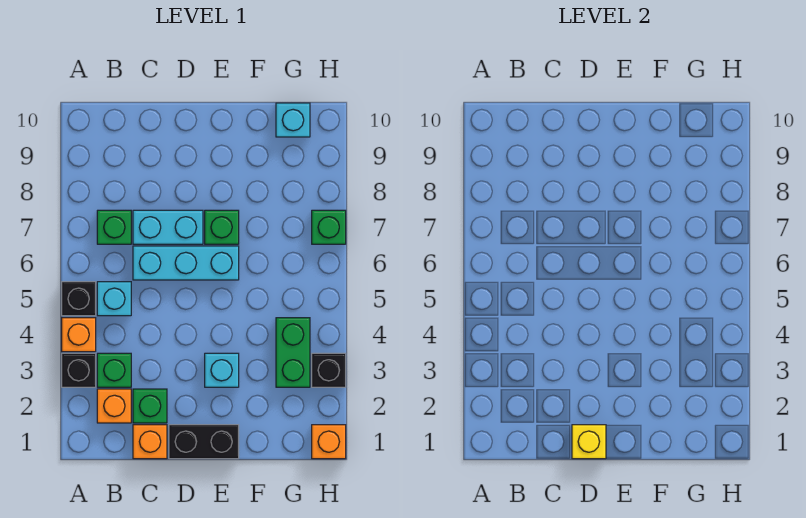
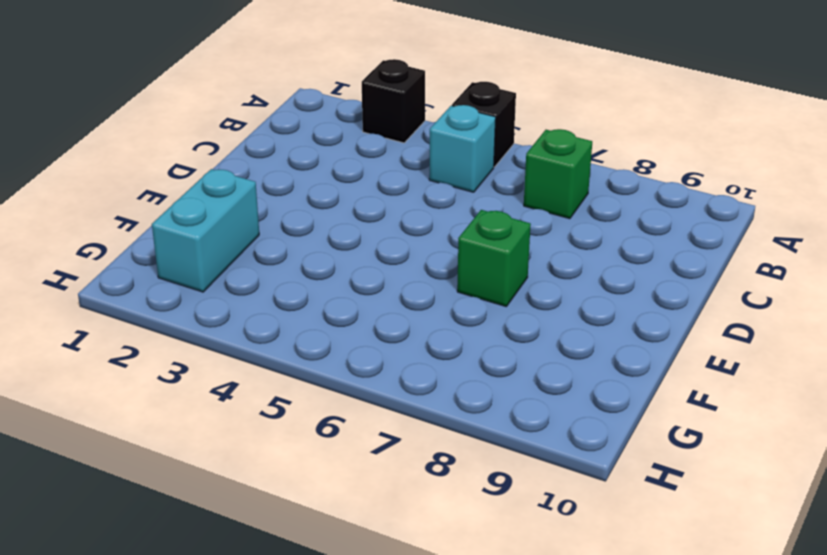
cyan 1x2 brick [152,169,259,292] -> cyan 1x2 brick moved to [133,210,203,244]
none -> orange 1x1 brick [62,318,96,352]
none -> orange 1x1 brick [97,389,131,423]
none -> green 1x1 brick [97,353,131,387]

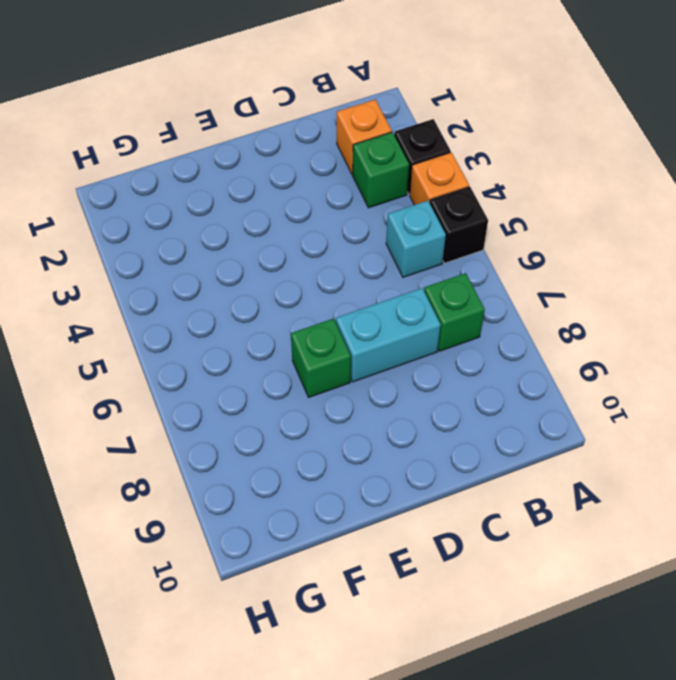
none -> orange 1x1 brick [133,425,167,459]
none -> green 1x1 brick [133,389,167,423]
none -> cyan 1x3 brick [133,246,239,280]

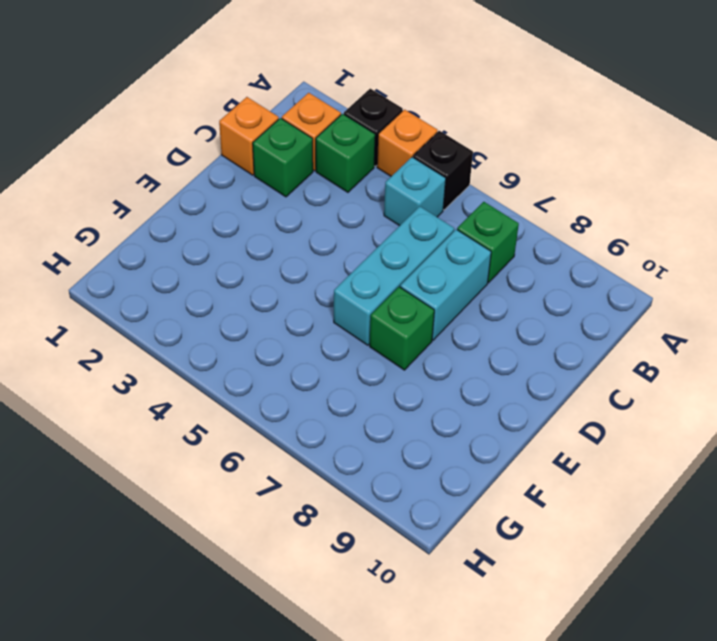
none -> black 1x2 brick [169,425,239,459]
none -> cyan 1x1 brick [205,353,239,387]
none -> green 1x2 brick [276,318,310,387]

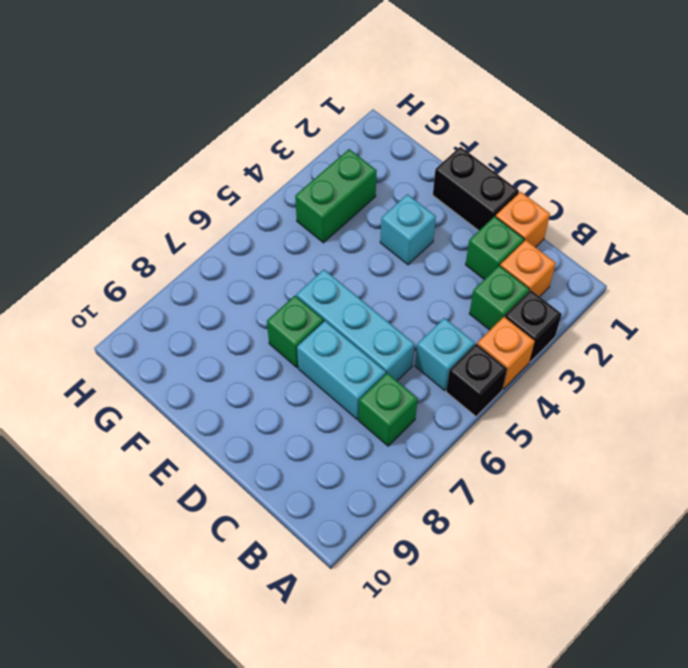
none -> cyan 1x1 brick [276,103,310,137]
none -> orange 1x1 brick [312,425,346,459]
none -> black 1x1 brick [312,353,346,387]

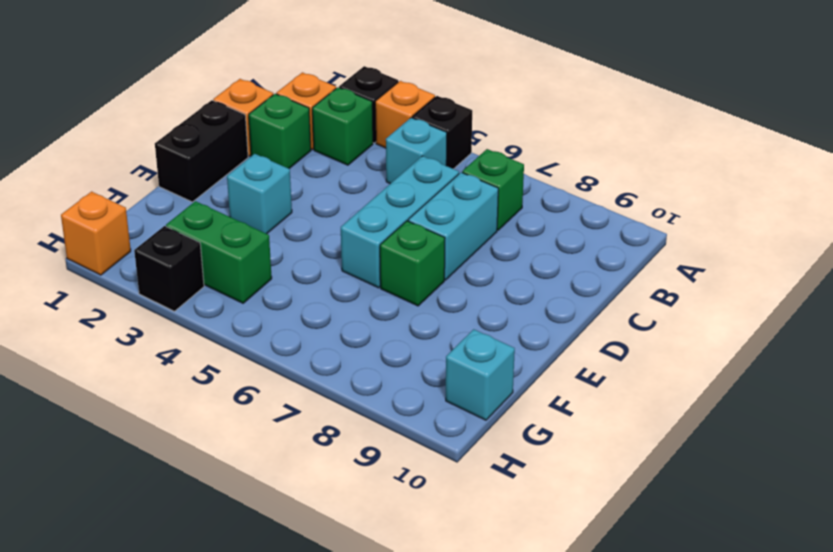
none -> green 1x1 brick [312,210,346,244]
none -> yellow 1x1 brick [572,425,606,459]

